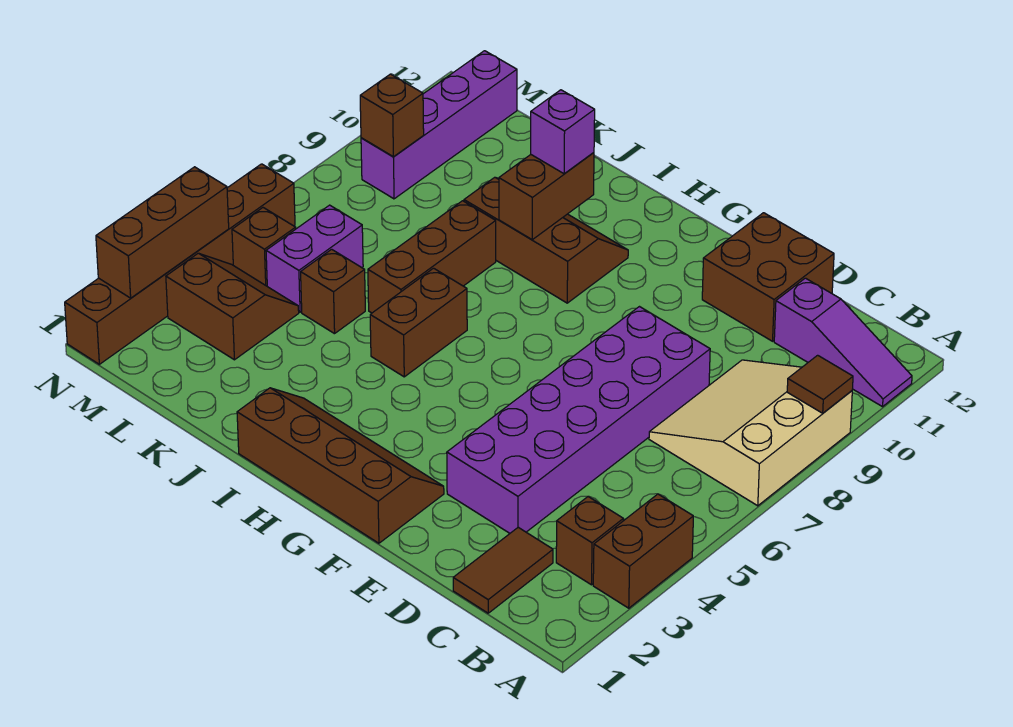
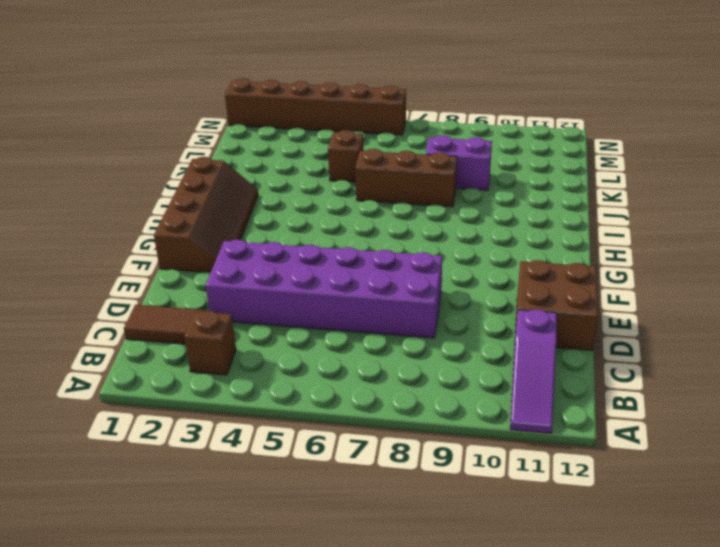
purple 1x2 brick [426,135,492,190] -> purple 1x2 brick moved to [266,205,363,312]
none -> brown 1x2 brick [593,494,693,608]
none -> tan 3x3 slope [649,360,852,506]
none -> brown 2x3 slope [464,177,628,303]

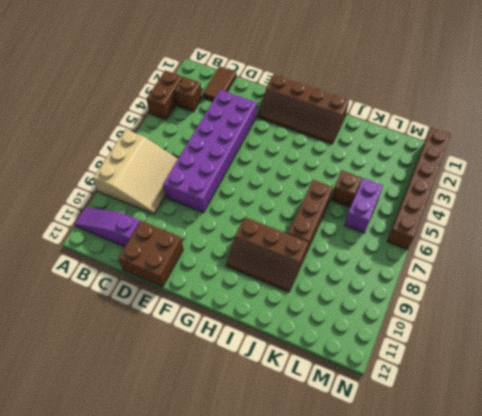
none -> brown 1x2 brick [370,268,467,377]
none -> brown 2x2 slope [166,253,299,360]
none -> brown 1x1 brick [232,208,296,286]

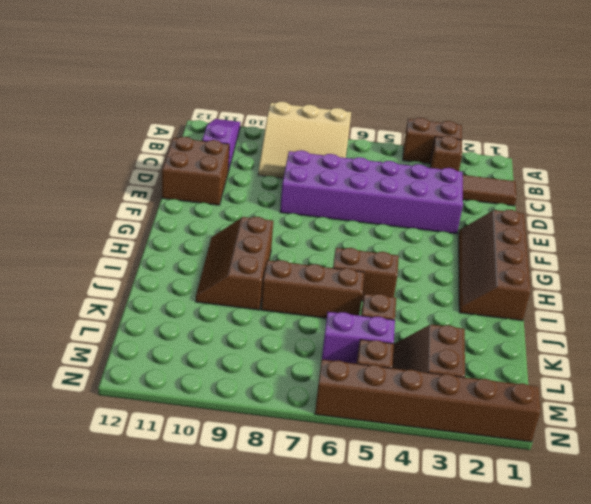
none -> purple 1x4 brick [361,51,517,199]
none -> brown 1x1 tile [787,355,853,413]
none -> brown 1x2 brick [499,153,594,240]

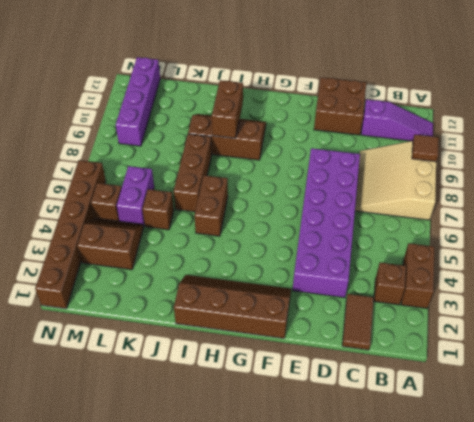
none -> brown 1x1 brick [360,74,424,157]
none -> brown 1x3 brick [96,167,229,298]
none -> purple 1x1 brick [531,90,595,174]

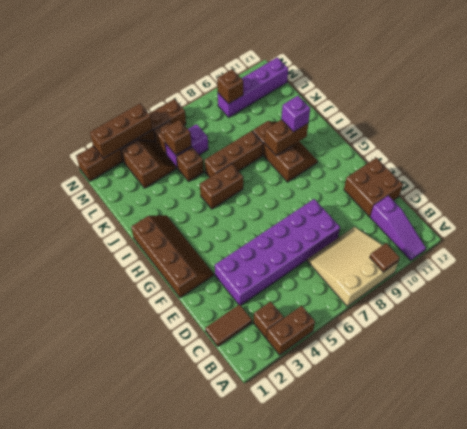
brown 1x1 brick [164,120,191,155] -> none

